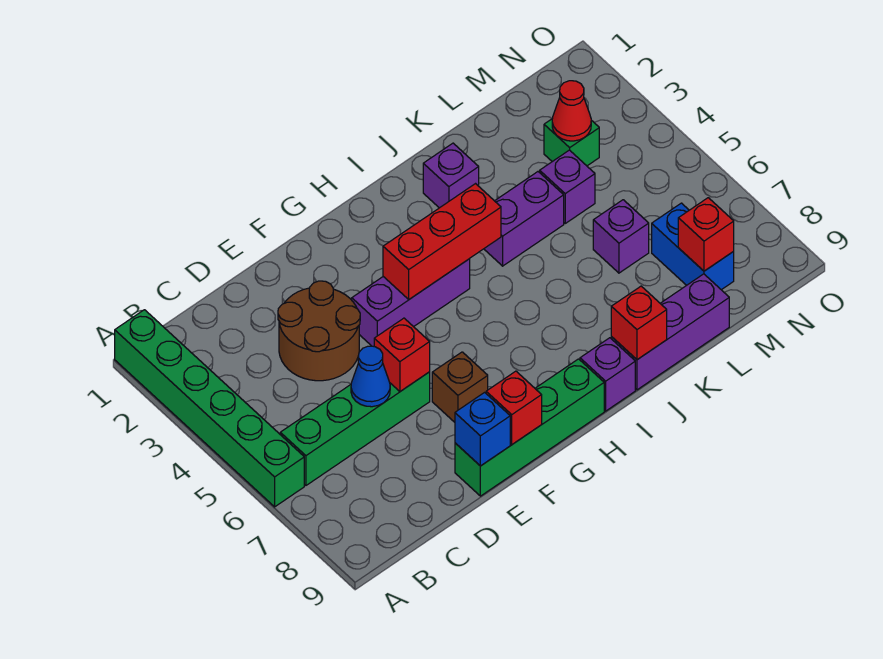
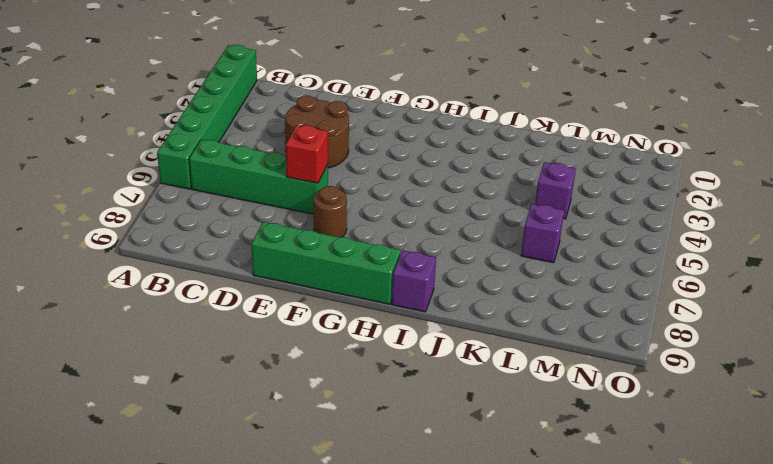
brown 1x1 round brick [313,186,347,237] -> brown 1x1 brick [432,352,488,422]
none -> purple 1x3 brick [352,259,470,346]
none -> purple 1x1 brick [423,143,479,208]
none -> purple 1x2 brick [484,172,564,266]

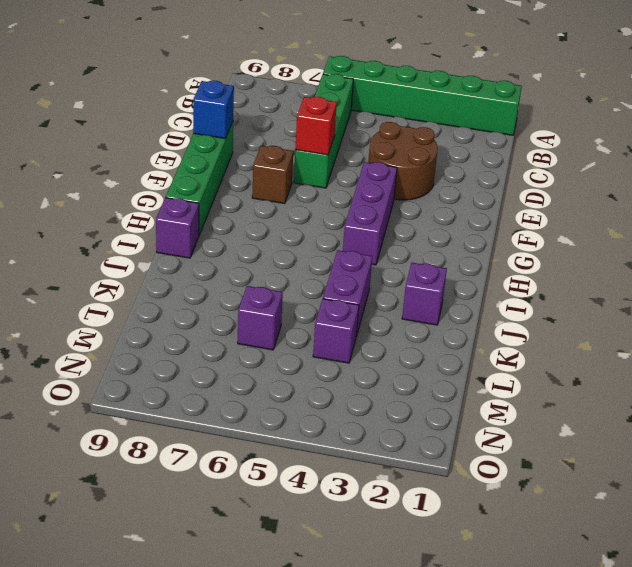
none -> purple 1x3 brick [611,274,729,390]
none -> green 1x1 brick [544,119,599,166]
none -> blue 1x2 brick [652,203,734,290]

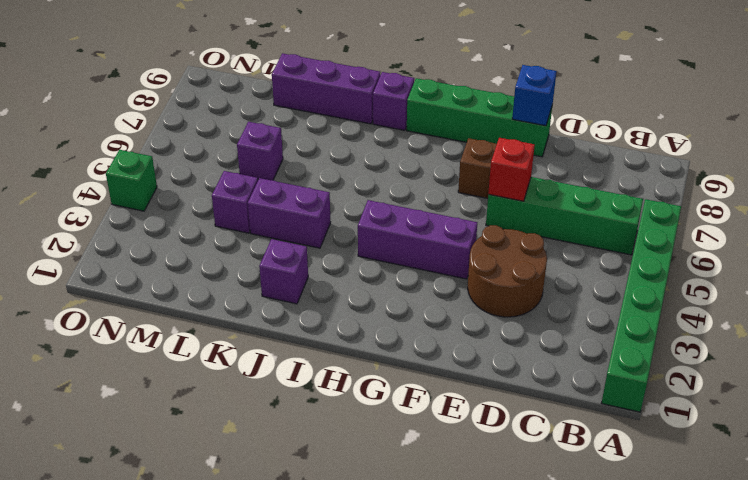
green 1x1 brick [106,150,157,211] -> green 1x1 brick moved to [544,119,599,166]
none -> blue 1x2 brick [652,203,734,290]
none -> blue 1x1 cone [351,346,390,407]
none -> red 1x1 brick [486,371,542,444]

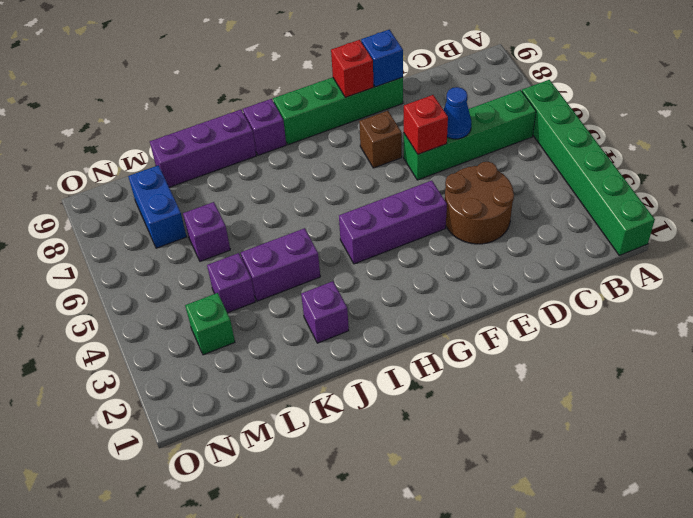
none -> red 1x3 brick [383,184,501,299]
none -> red 1x1 brick [611,286,667,360]
none -> red 1x1 cone [552,81,591,141]

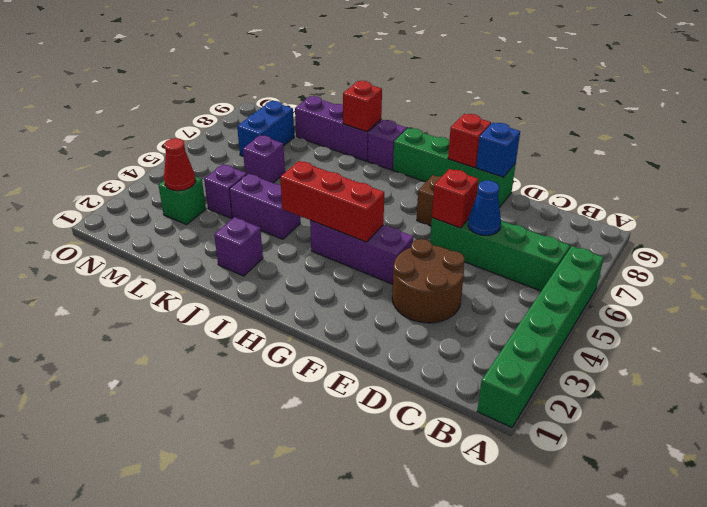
none -> red 1x1 brick [678,198,734,271]

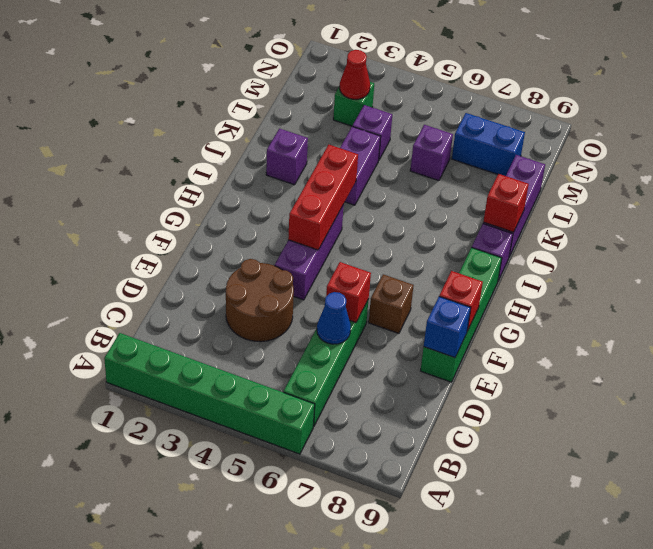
none -> red 1x1 brick [678,198,734,271]

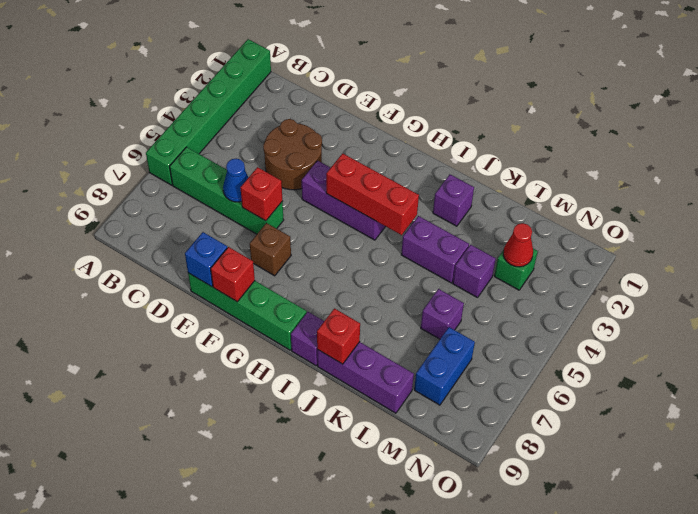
none -> red 1x1 brick [678,198,734,271]

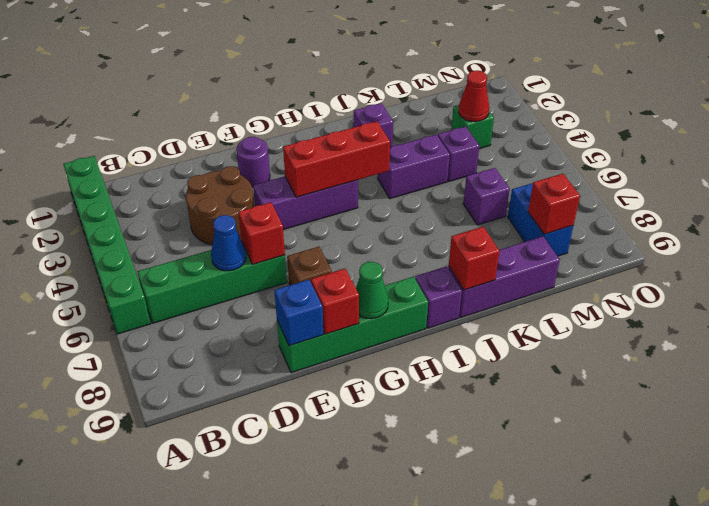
purple 1x1 round brick [237,137,270,187] -> none
green 1x1 cone [356,262,388,319] -> none

